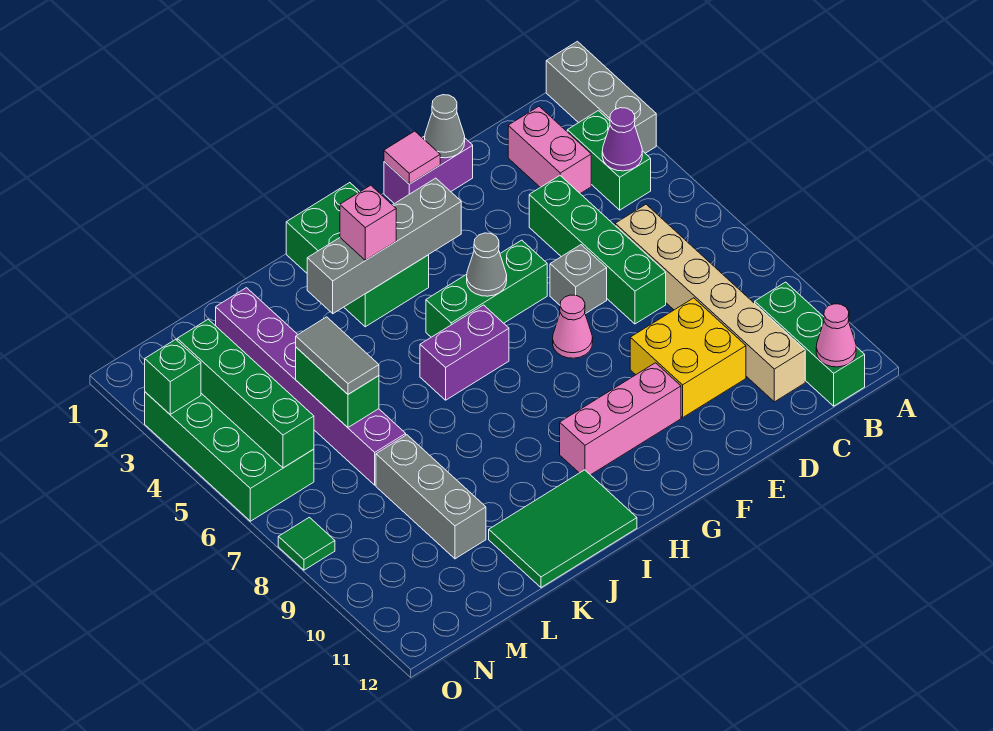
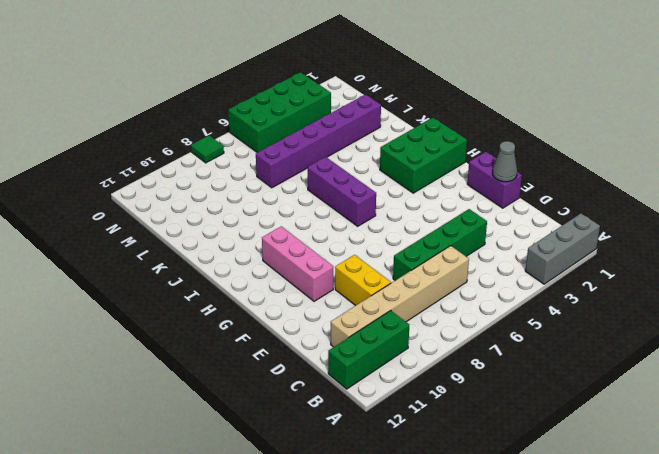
yellow 1x2 brick [335,255,391,306] -> yellow 2x2 brick [630,298,746,417]
purple 1x3 brick [308,157,376,226] -> purple 1x2 brick [420,305,509,400]
none -> green 1x2 brick [567,111,651,210]
none -> pink 1x2 brick [508,106,591,194]
none -> grey 1x1 brick [550,245,607,314]
none -> green 1x3 brick [426,240,547,337]

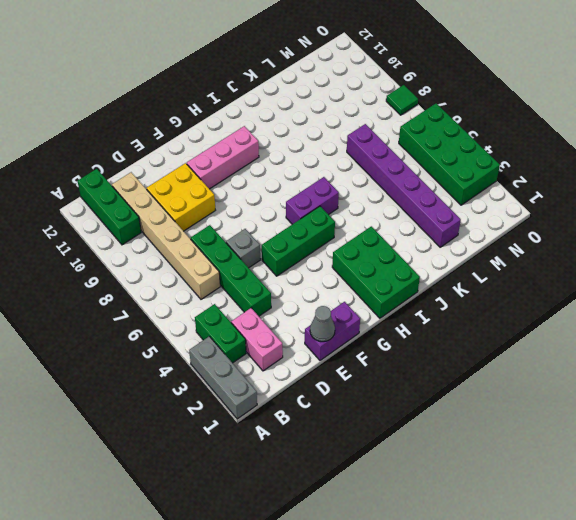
none -> pink 1x1 cone [553,295,593,358]
none -> green 2x3 tile [489,470,637,588]
none -> grey 1x3 brick [376,435,486,559]
none -> purple 1x1 cone [602,108,642,171]

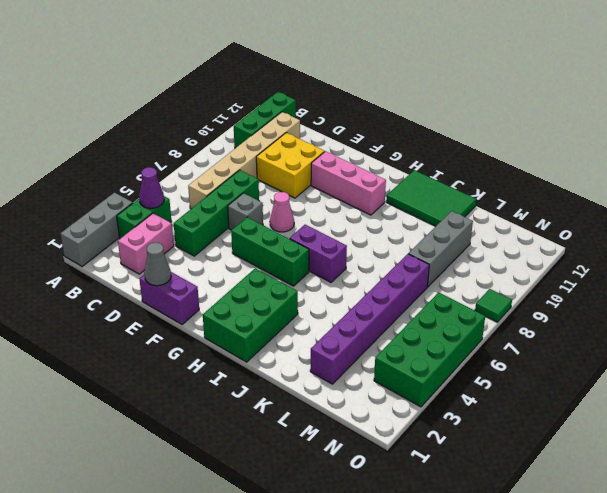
none -> pink 1x1 cone [816,304,856,367]
none -> pink 1x1 tile [384,131,440,184]
none -> grey 1x4 brick [307,178,461,314]
none -> grey 1x1 cone [467,233,507,296]

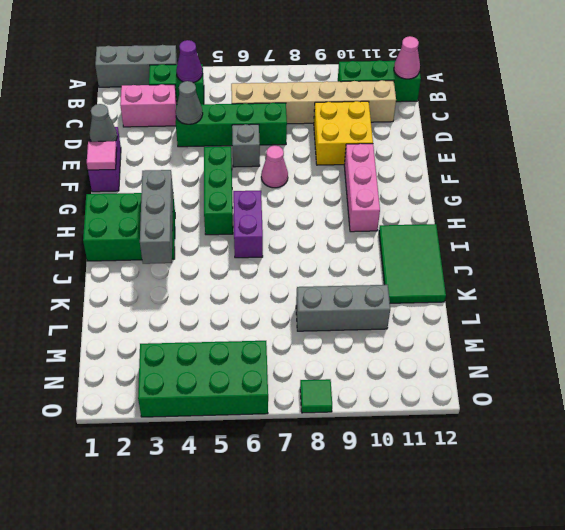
grey 1x1 cone [176,81,203,124] -> grey 1x1 cone moved to [467,233,507,296]
grey 1x3 brick [140,170,173,264] -> grey 1x4 brick [307,178,461,314]
none -> purple 1x6 brick [216,288,406,485]
none -> green 1x2 brick [296,347,379,427]
none -> green 1x4 brick [177,319,314,468]
none -> green 1x1 brick [145,339,201,414]

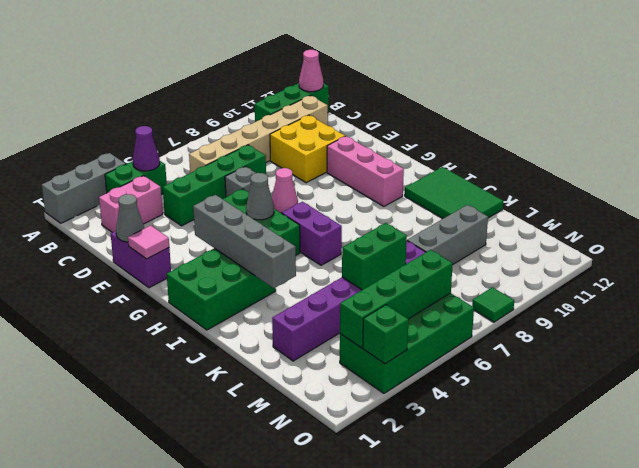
none -> pink 1x1 brick [340,185,396,260]
none -> grey 1x2 tile [296,317,379,394]

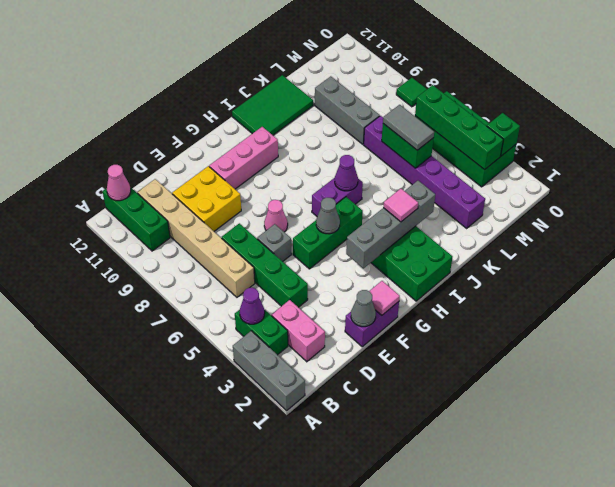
pink 1x1 tile [383,189,418,222] -> pink 1x1 brick [340,185,396,260]
purple 1x1 cone [335,155,358,191] -> none

